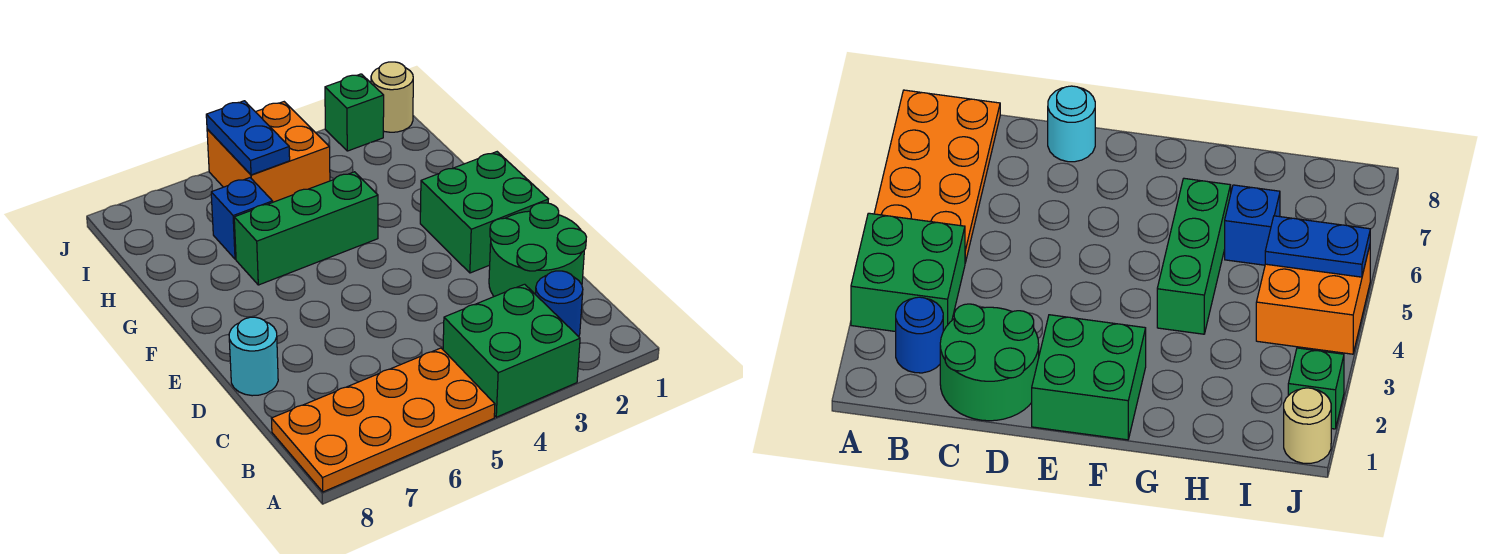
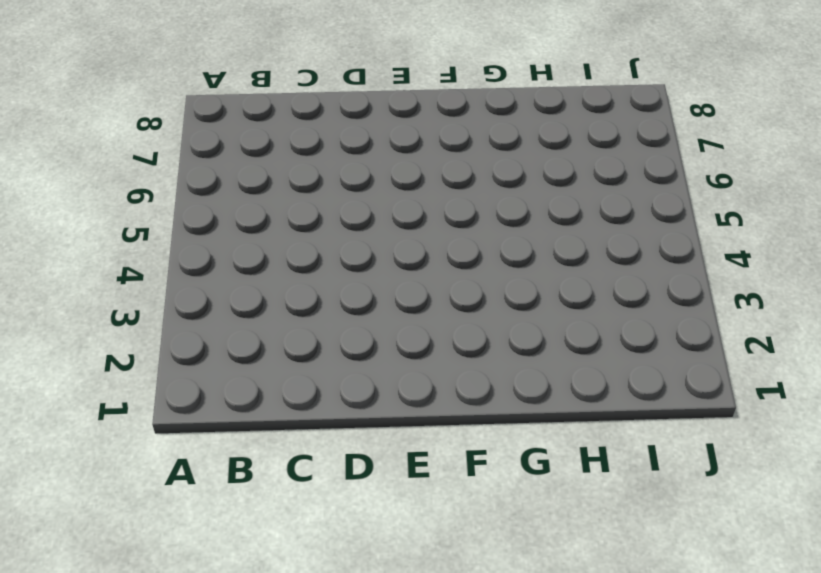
none -> green 2x2 brick [443,284,580,417]
none -> orange 2x4 plate [271,348,495,492]
none -> blue 1x1 round brick [535,271,583,337]

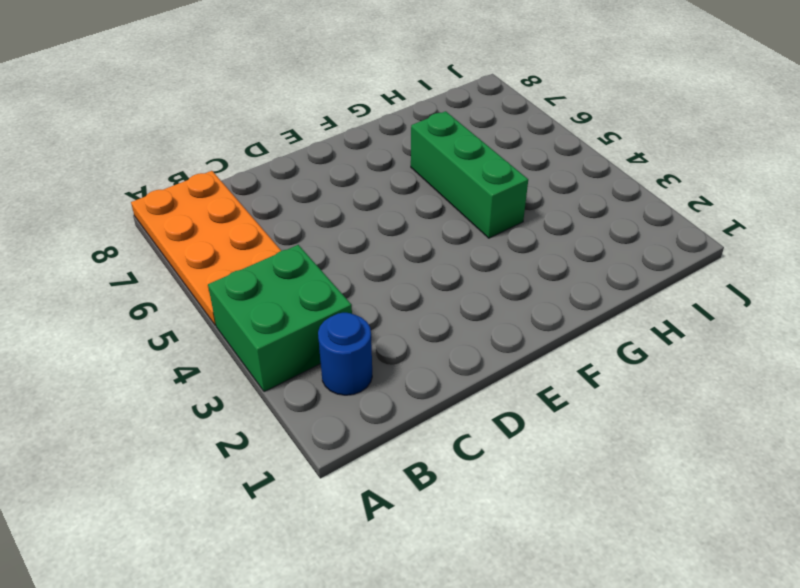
none -> green 2x2 round brick [489,203,586,296]
none -> cyan 1x1 round brick [229,317,278,396]
none -> green 2x2 brick [420,152,548,273]

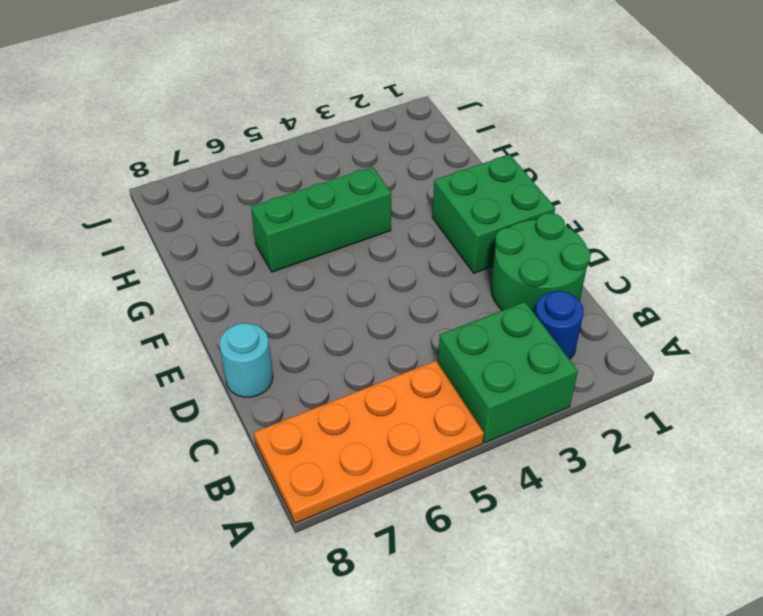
none -> blue 1x1 brick [211,178,273,259]
none -> orange 2x2 brick [207,102,330,202]
none -> tan 1x1 round brick [371,62,413,132]

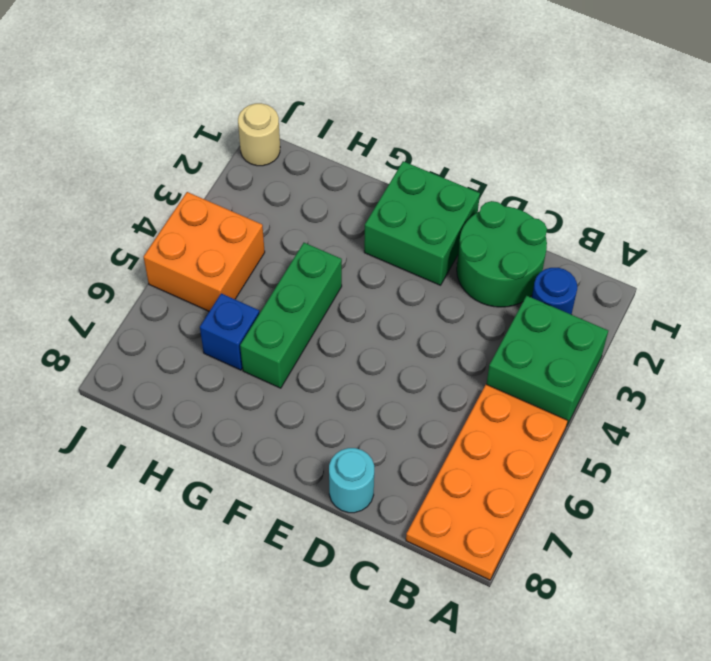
none -> green 1x1 brick [325,74,384,151]
none -> blue 1x2 plate [206,101,290,175]

